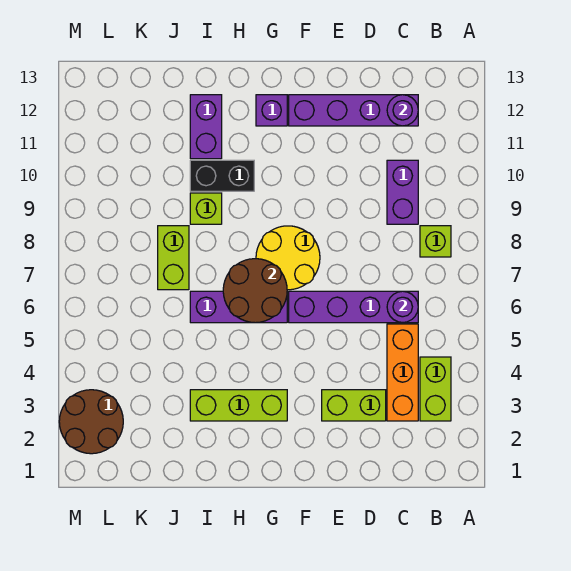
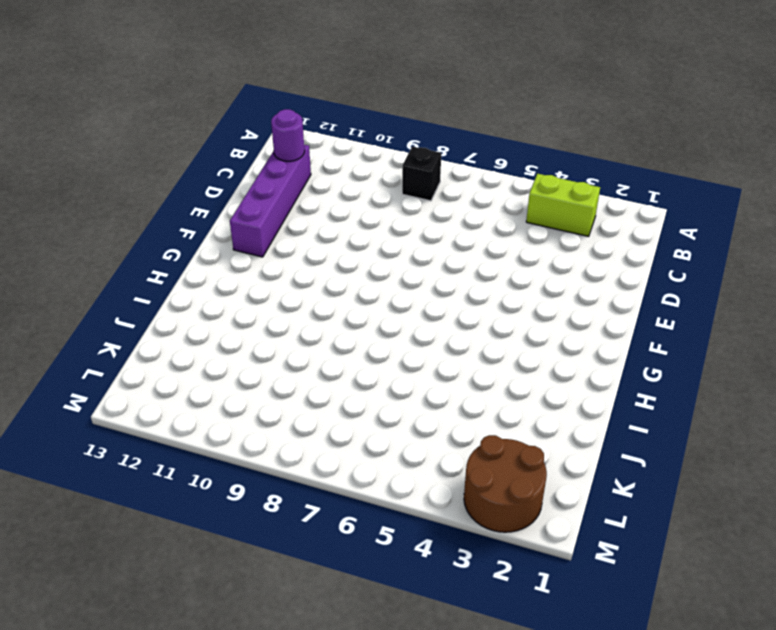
black 1x1 brick [402,146,441,201] -> lime 1x1 brick [420,226,451,257]
none -> orange 1x3 brick [387,324,418,421]
none -> purple 1x4 brick [289,291,418,323]
none -> purple 1x2 brick [387,160,418,224]

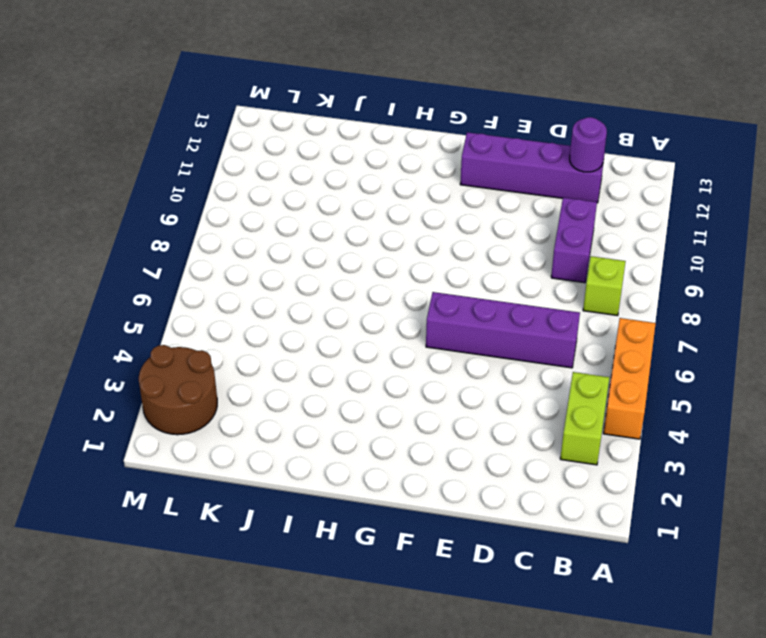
orange 1x3 brick [603,318,656,439] -> orange 1x3 brick moved to [387,324,418,421]
none -> lime 1x2 brick [322,390,386,421]
none -> yellow 2x2 round brick [256,226,320,290]
none -> lime 1x3 brick [190,390,287,421]

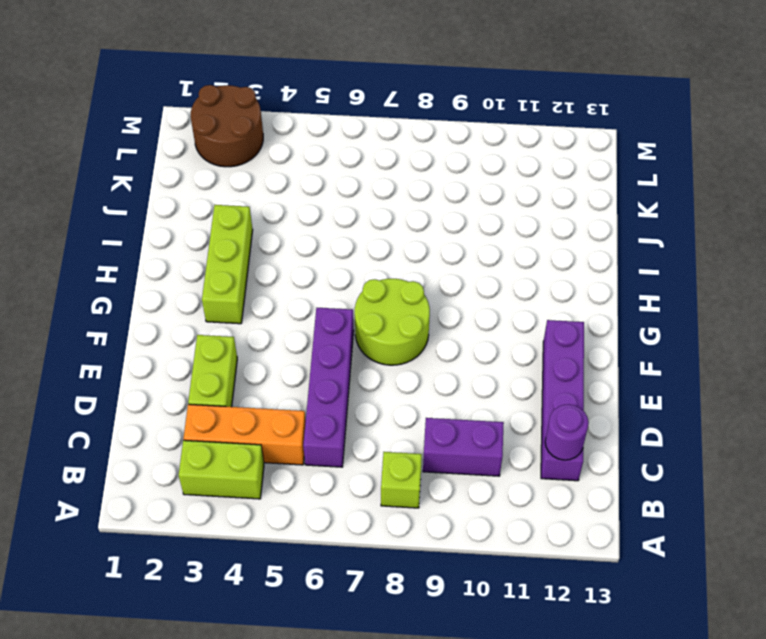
lime 2x2 round brick [355,279,430,365] -> yellow 2x2 round brick [256,226,320,290]
none -> purple 1x3 brick [190,291,287,323]
none -> purple 1x1 brick [256,95,287,126]
none -> black 1x2 brick [190,160,254,191]

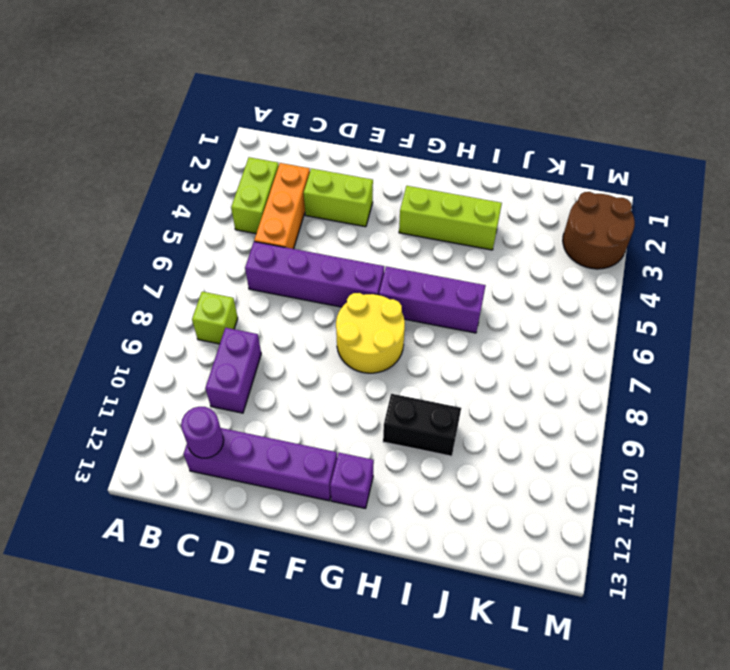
none -> lime 1x1 brick [190,193,222,224]
none -> purple 1x2 brick [190,95,222,159]
none -> lime 1x2 brick [158,226,189,290]

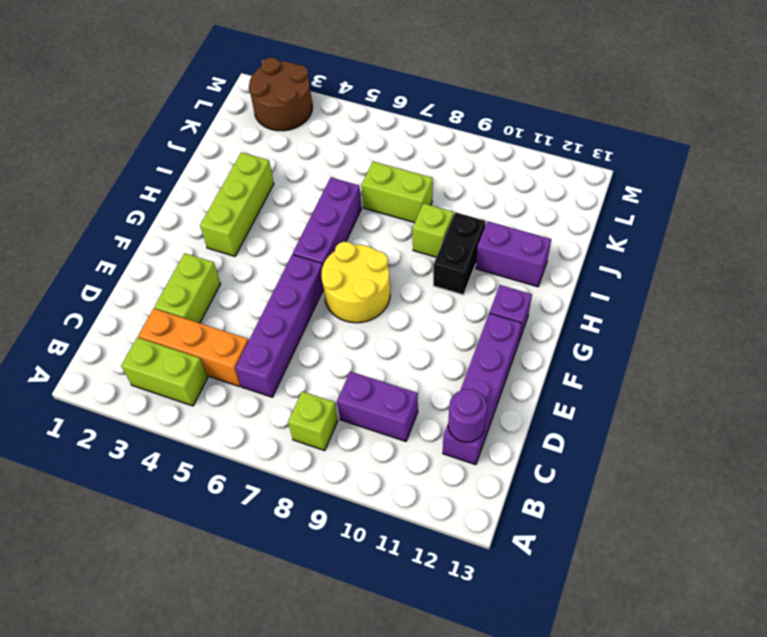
none -> purple 1x1 round brick [387,291,418,323]
none -> brown 2x2 round brick [223,259,287,323]

